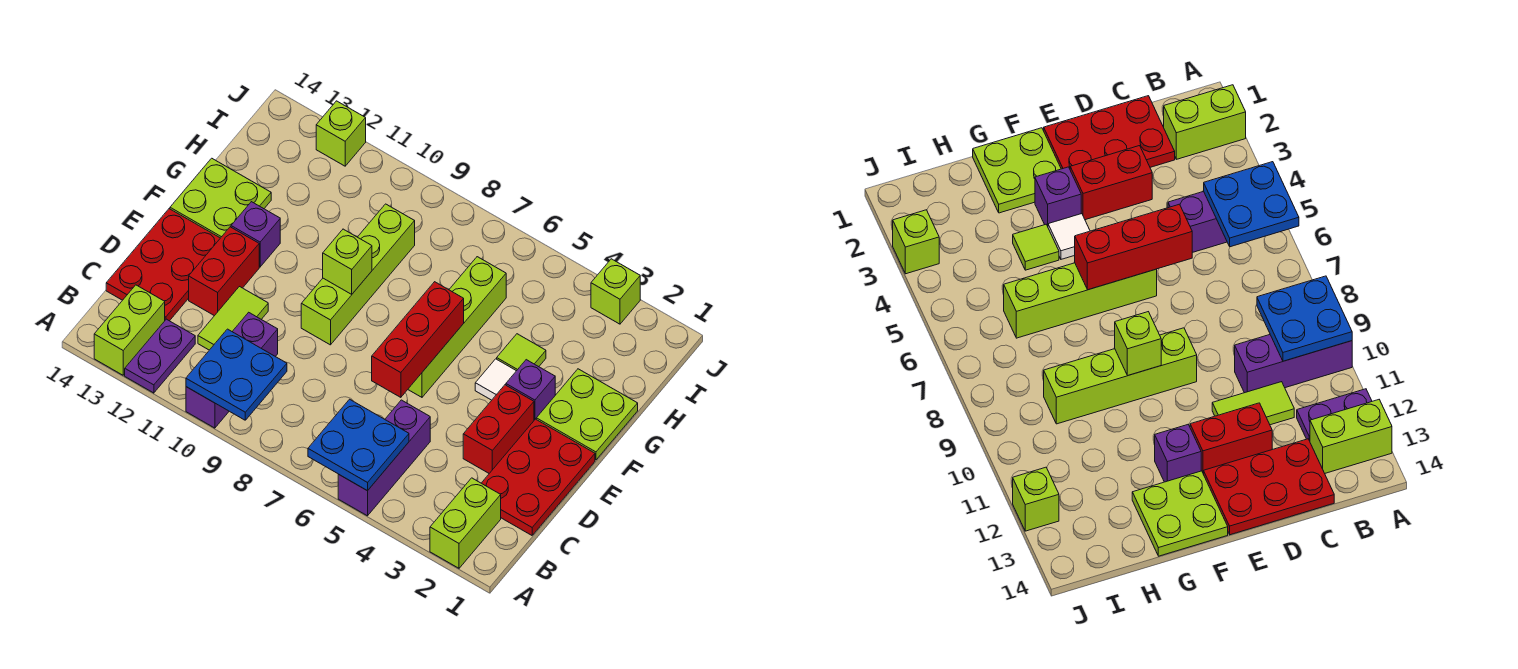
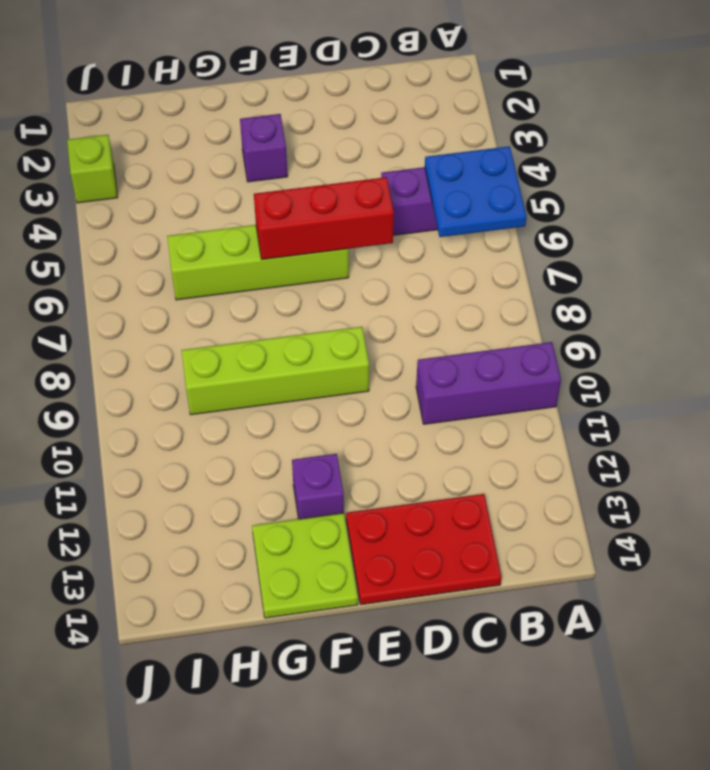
none -> lime 1x2 brick [430,478,501,568]
none -> purple 1x2 plate [125,319,195,393]
none -> lime 1x2 brick [94,285,165,375]

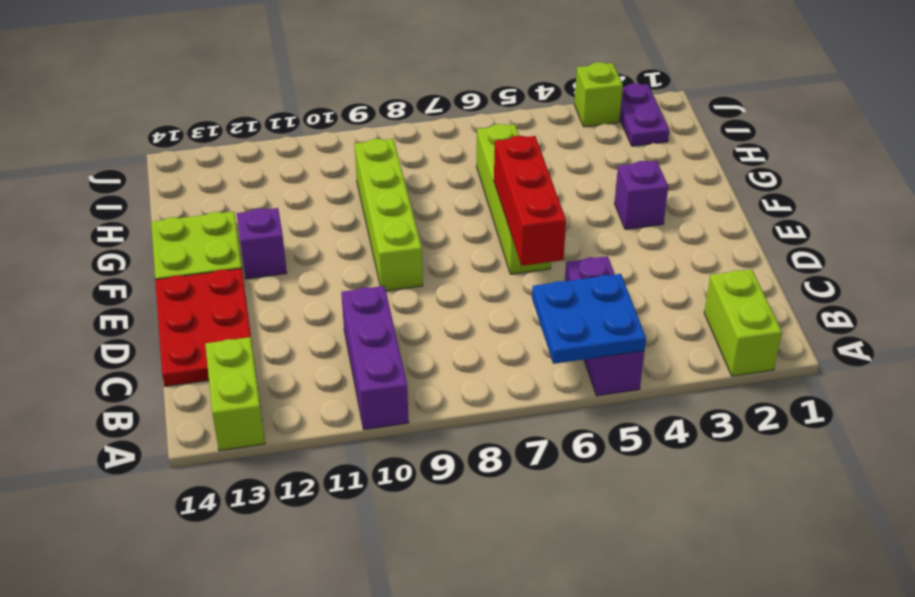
purple 1x2 plate [620,83,669,146] -> purple 1x2 plate moved to [125,319,195,393]
none -> red 2x3 plate [482,419,595,535]
none -> lime 1x2 tile [198,287,268,350]
none -> red 1x2 brick [463,385,534,473]

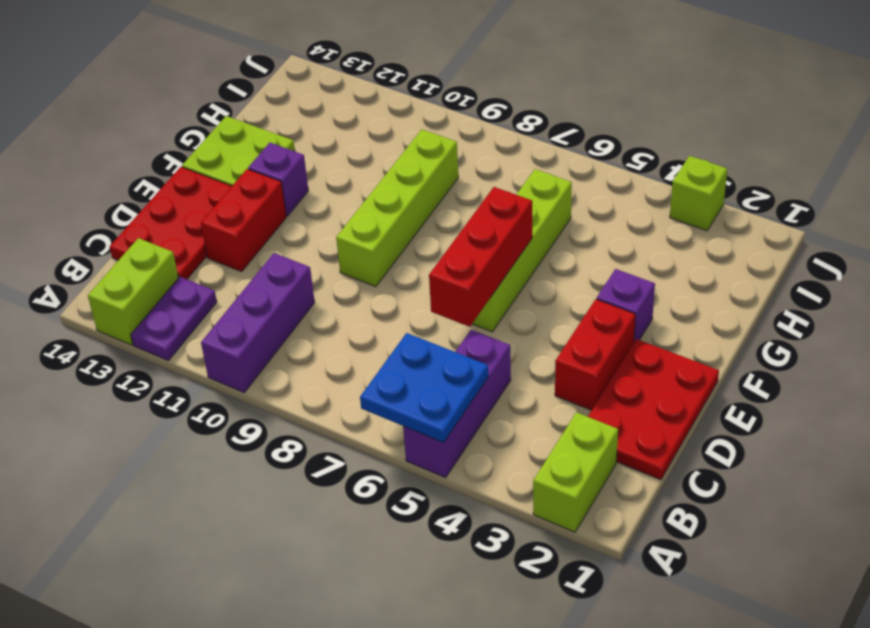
none -> lime 1x2 tile [198,287,268,350]
none -> lime 2x2 plate [536,369,638,460]
none -> white 1x1 tile [475,359,516,400]

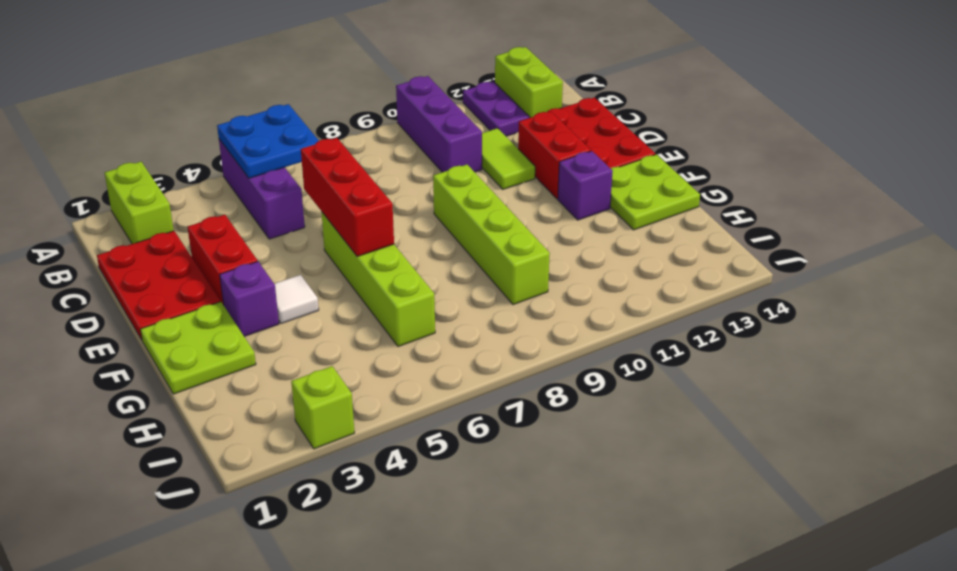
none -> lime 1x1 tile [497,334,546,371]
none -> lime 1x1 brick [316,101,366,166]
none -> blue 2x2 plate [186,329,287,420]

